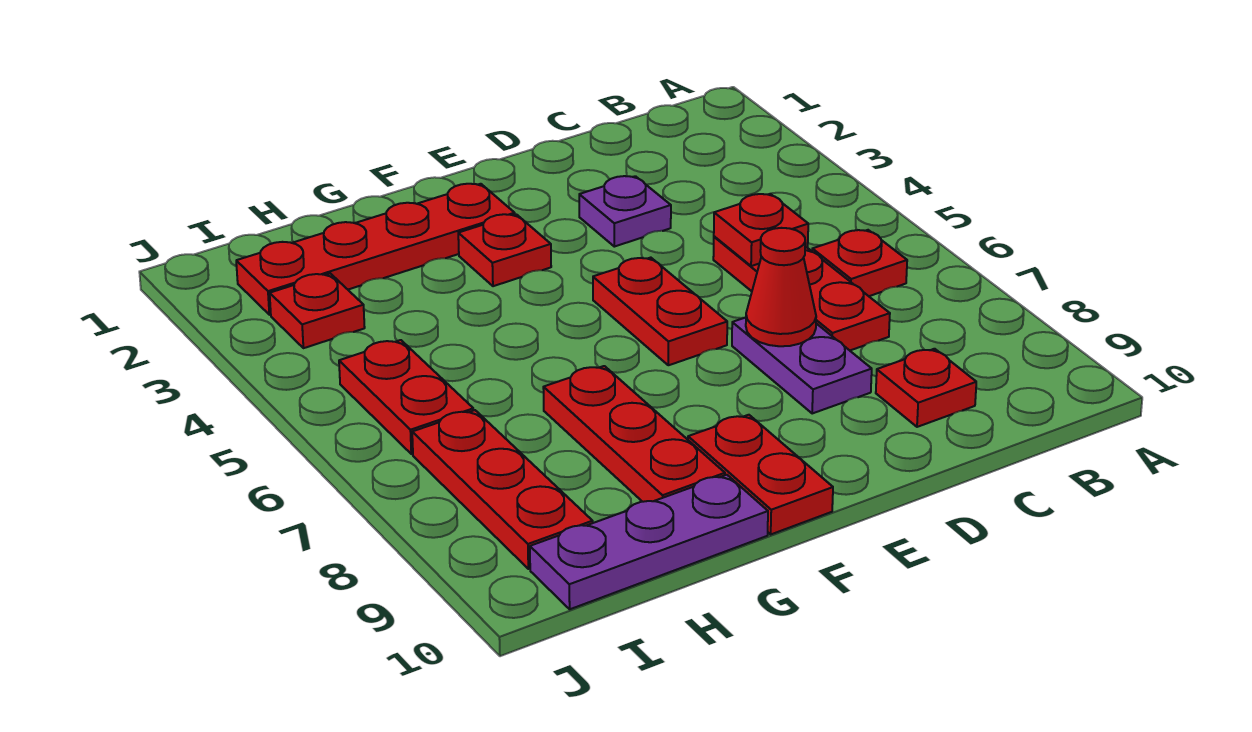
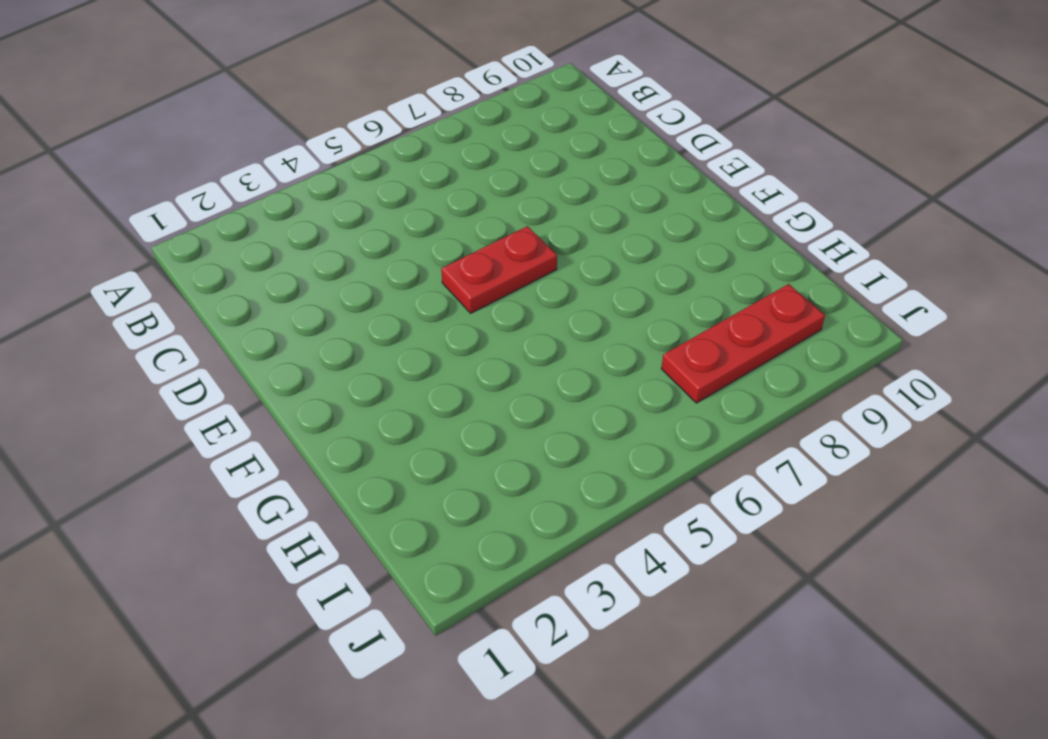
none -> red 1x1 plate [812,230,907,296]
none -> red 1x3 plate [713,236,890,350]
none -> red 1x1 plate [876,349,976,427]

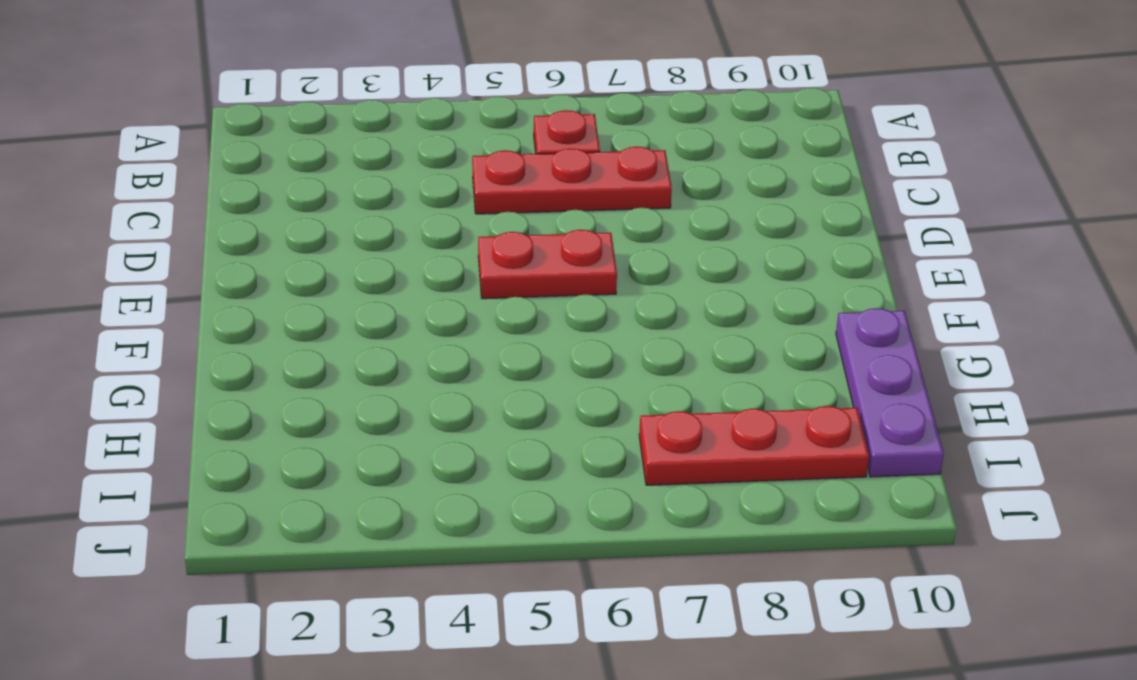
none -> red 1x1 plate [876,349,976,427]
none -> purple 1x1 plate [579,176,671,247]
none -> purple 1x2 plate [732,317,872,413]

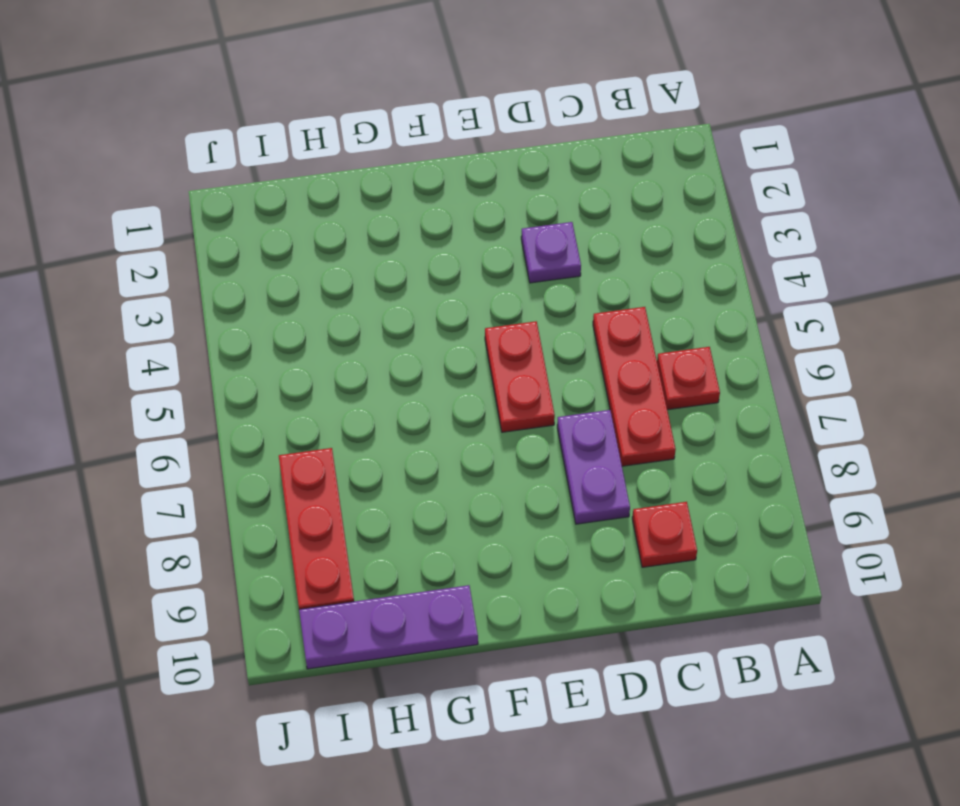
none -> red 1x4 plate [236,184,515,315]
none -> red 1x1 plate [458,214,551,286]
none -> red 1x2 plate [688,415,833,534]

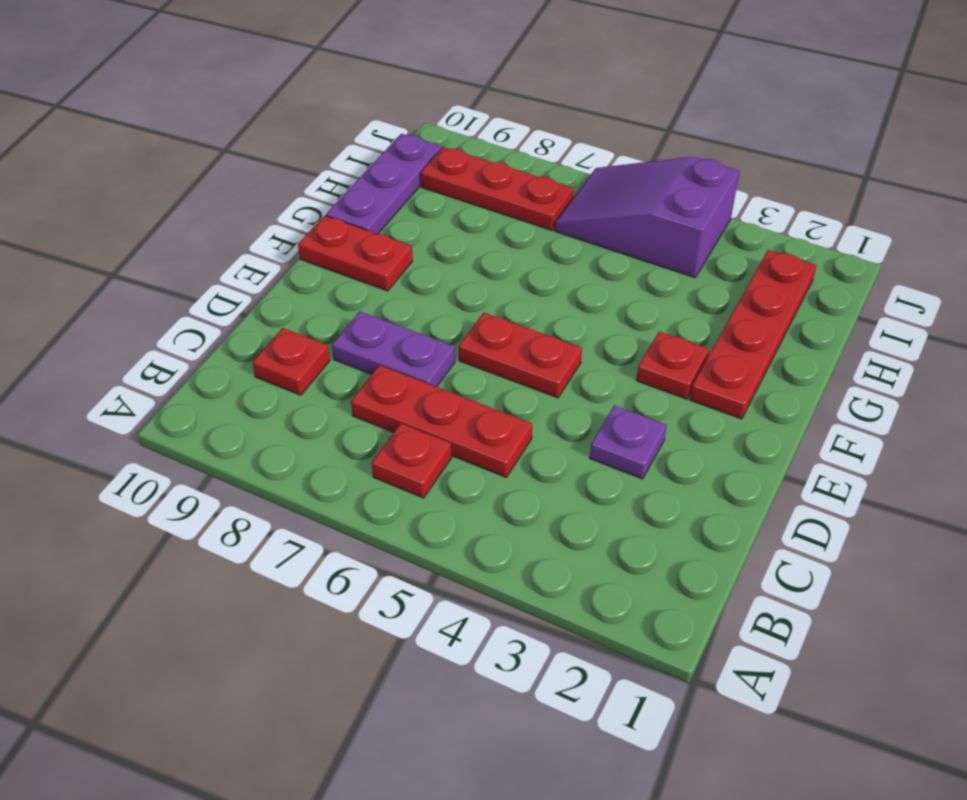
purple 2x3 slope [555,157,739,278] -> red 1x2 plate [339,340,473,454]
none -> red 1x3 plate [543,366,725,502]
none -> red 1x1 plate [270,273,365,348]
none -> red 1x1 plate [714,194,808,266]

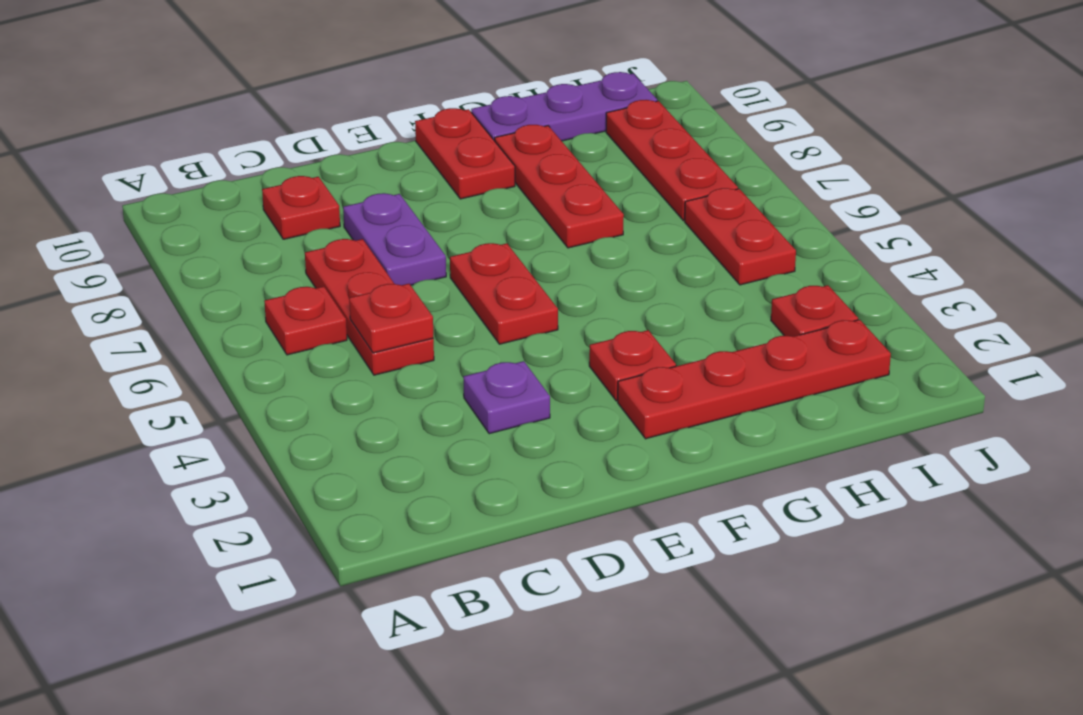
none -> red 1x1 cone [746,228,816,346]

